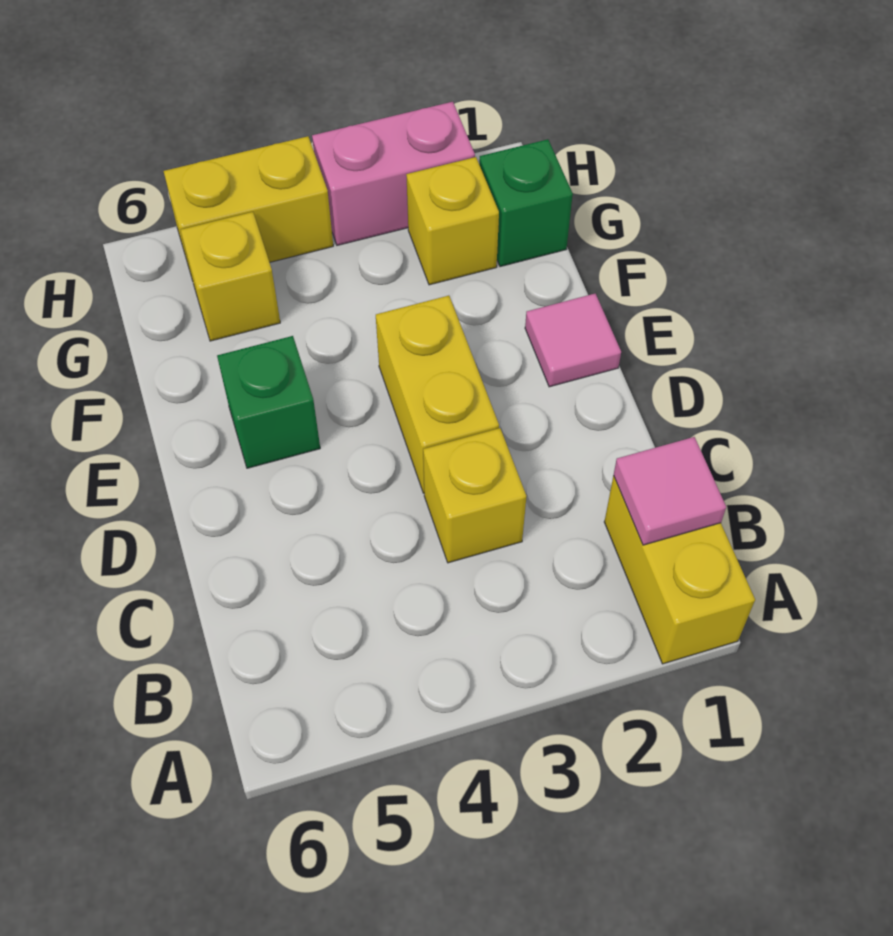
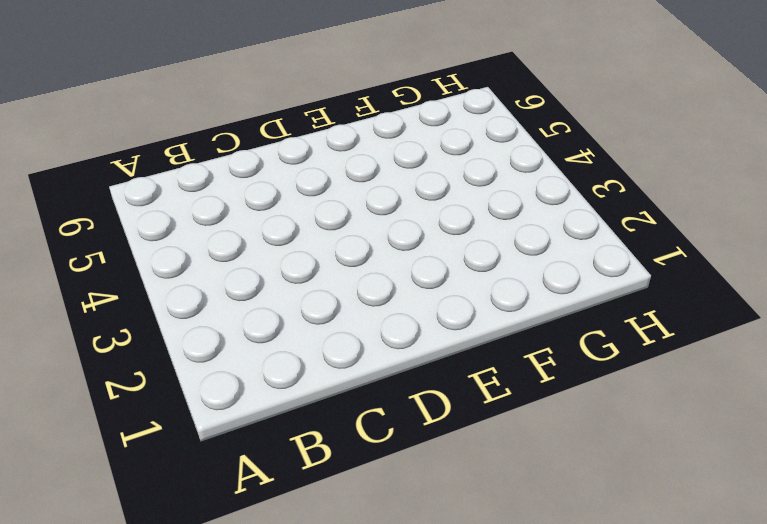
none -> yellow 1x2 brick [604,476,755,664]
none -> yellow 1x1 brick [423,428,526,563]

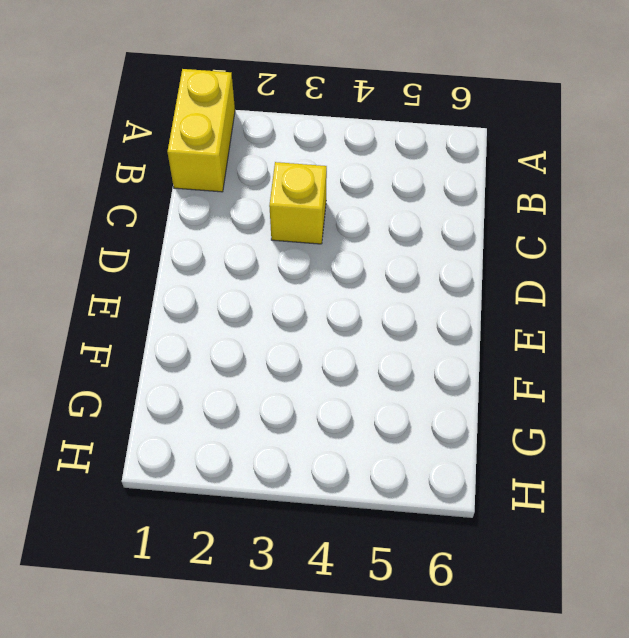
none -> yellow 1x2 brick [376,296,499,493]
none -> pink 1x1 tile [525,294,621,387]

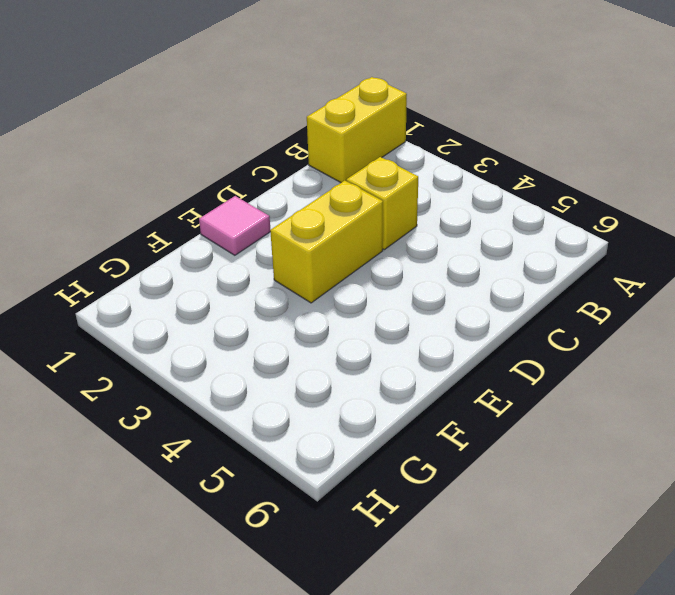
none -> green 1x1 brick [217,336,320,468]
none -> green 1x1 brick [479,139,573,267]

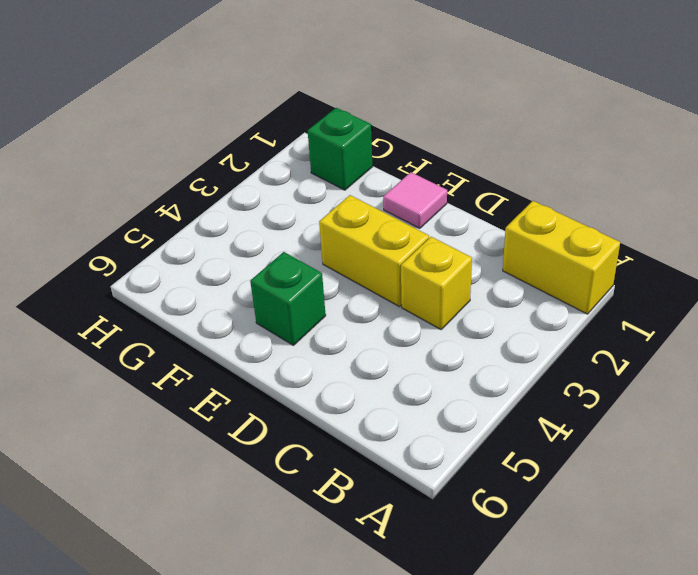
none -> yellow 1x1 brick [406,157,499,285]
none -> yellow 1x1 brick [181,212,280,341]

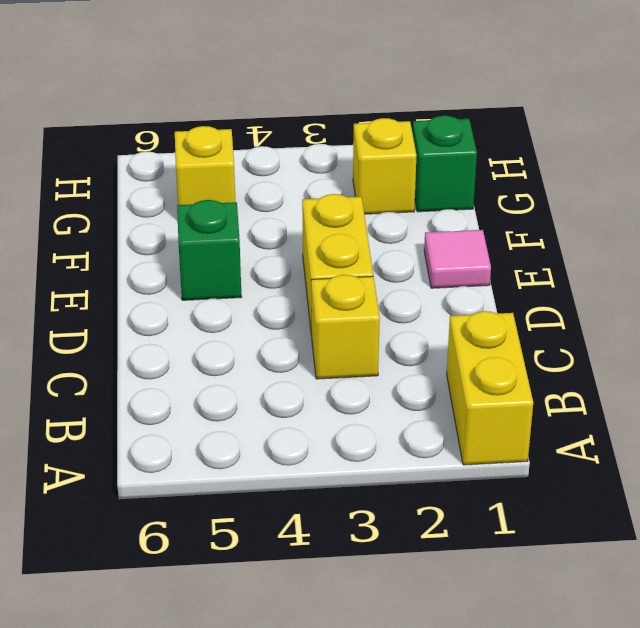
none -> pink 1x2 brick [312,102,475,245]
none -> yellow 1x2 brick [164,136,333,277]

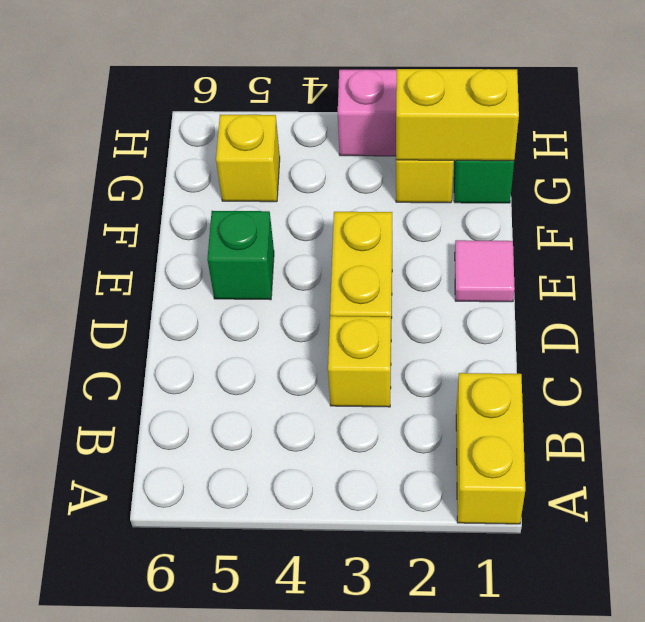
yellow 1x2 brick [396,69,519,161] -> yellow 1x2 brick moved to [164,136,333,277]
none -> pink 1x1 tile [614,437,726,545]

